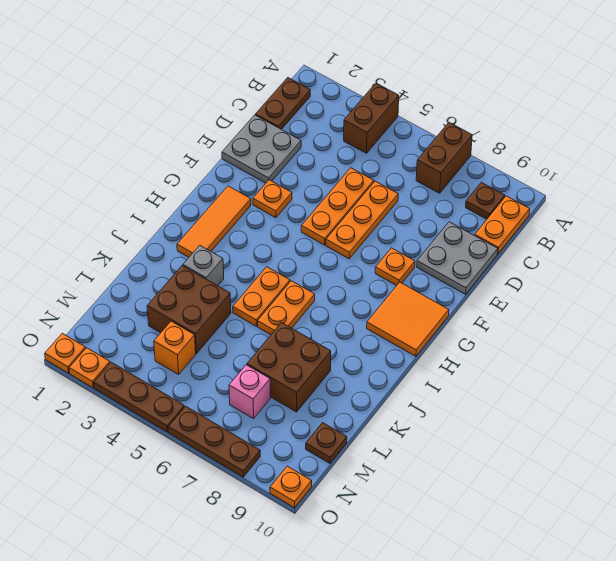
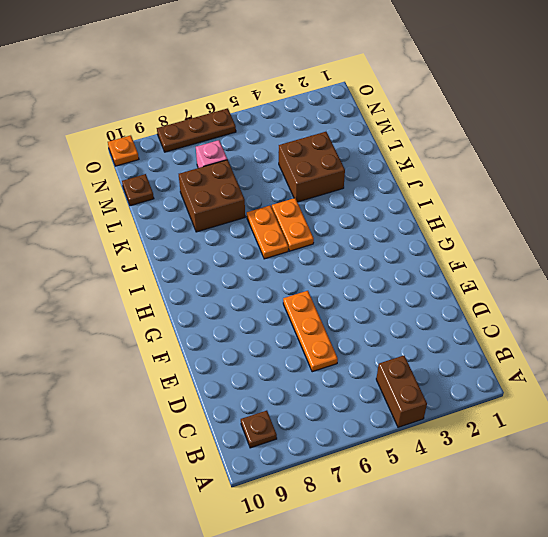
none -> brown 1x2 brick [416,123,472,193]
none -> brown 1x2 plate [255,78,310,129]
none -> orange 1x2 plate [475,196,530,254]

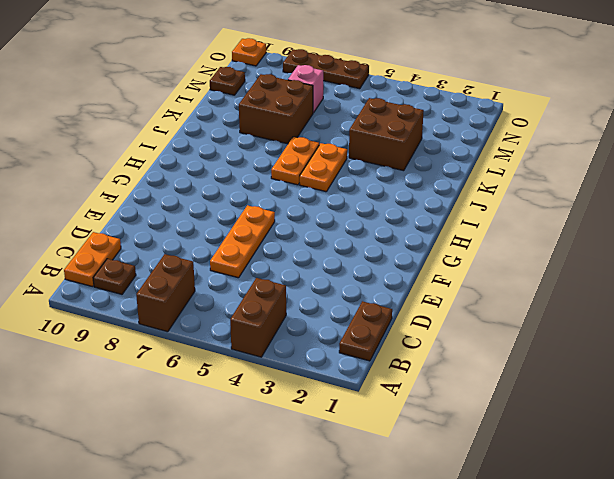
none -> grey 2x2 plate [222,115,301,183]
none -> orange 1x3 plate [301,168,374,245]
none -> grey 2x2 plate [417,222,498,294]

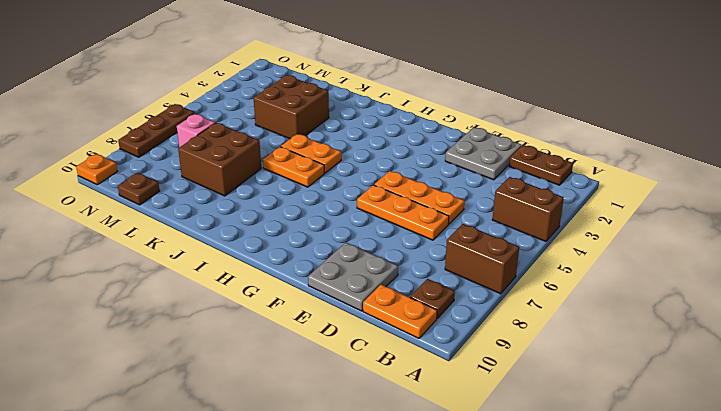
none -> orange 1x1 plate [253,180,292,218]
none -> orange 1x1 plate [375,248,415,286]
none -> orange 1x3 tile [177,186,251,257]

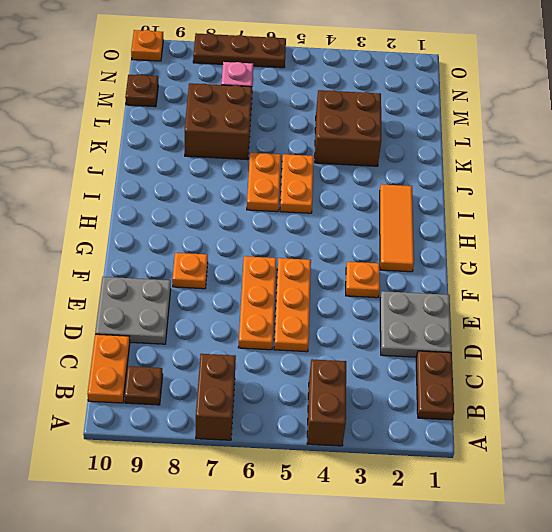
none -> orange 2x2 tile [367,282,449,356]
none -> grey 1x1 brick [183,245,224,286]
none -> orange 1x1 brick [154,321,196,375]

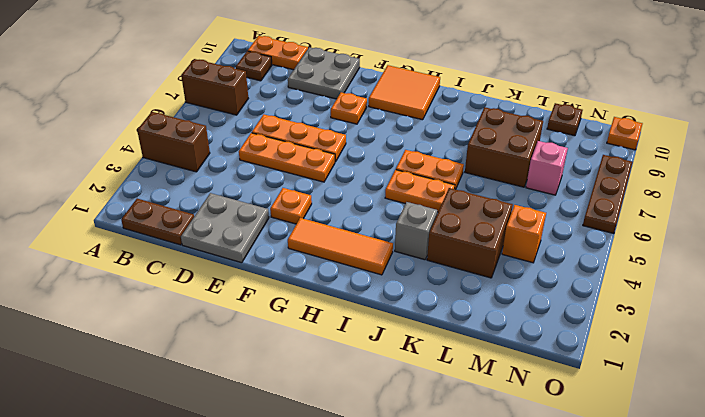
none -> orange 1x1 plate [45,333,86,373]
none -> orange 1x1 plate [69,348,110,388]
none -> brown 1x3 plate [94,362,184,432]

